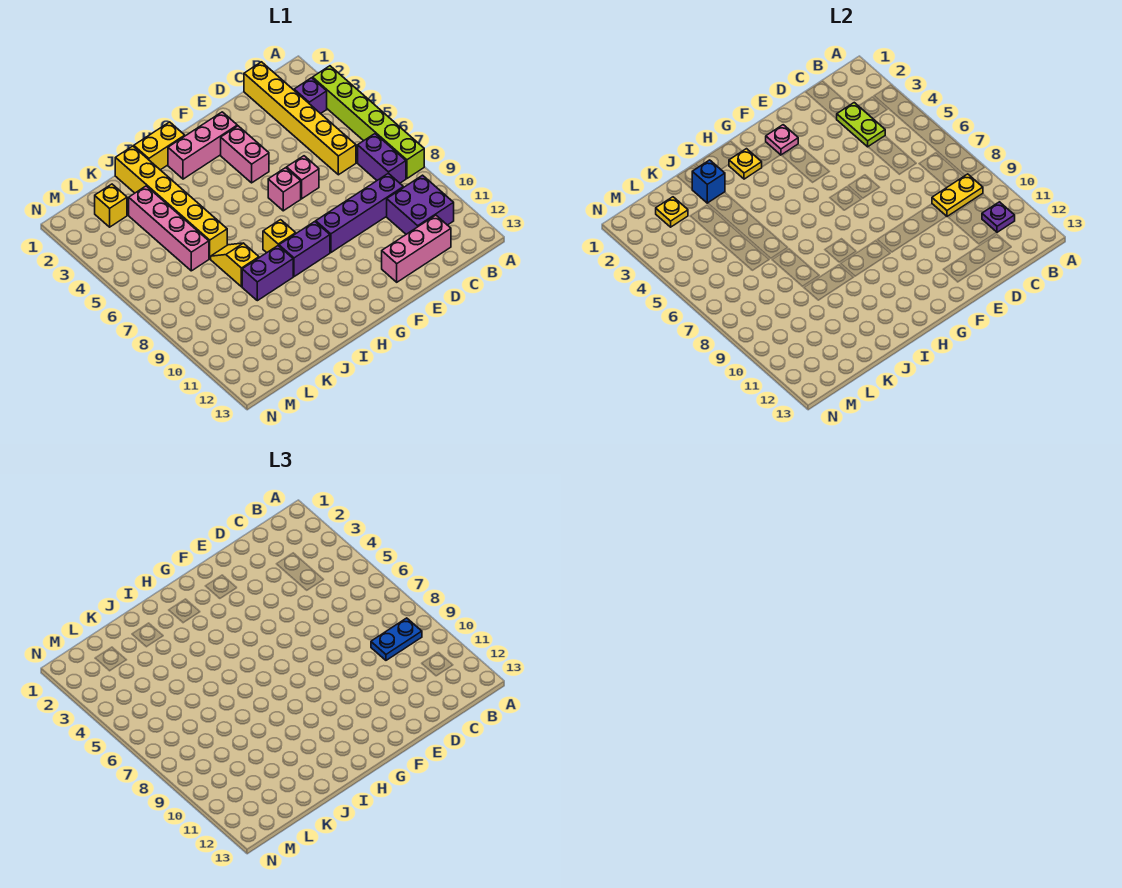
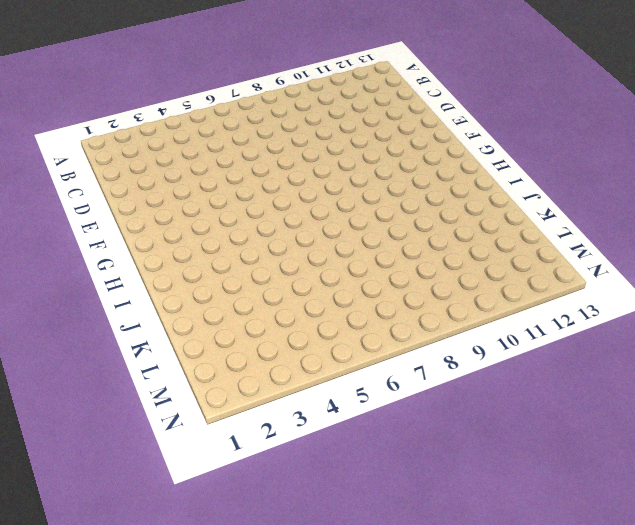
none -> lime 1x6 brick [313,66,424,178]
none -> purple 1x1 brick [294,78,327,114]
none -> purple 1x2 brick [358,134,406,183]

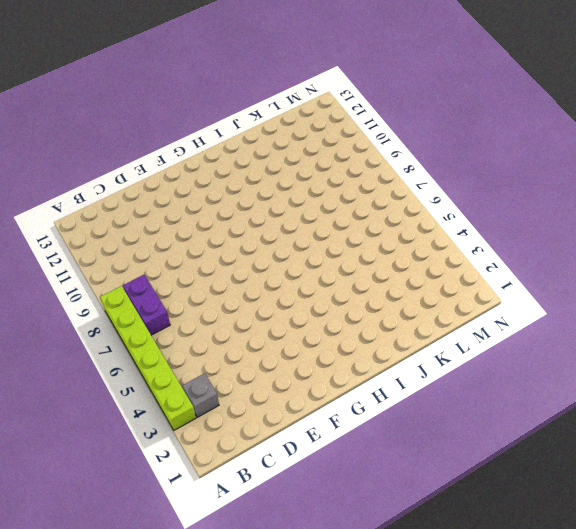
grey 1x1 brick [182,373,219,418] -> purple 1x1 brick [294,78,327,114]
none -> purple 2x2 brick [387,175,454,234]
none -> yellow 1x6 brick [244,62,356,175]
none -> purple 1x4 brick [316,173,403,253]

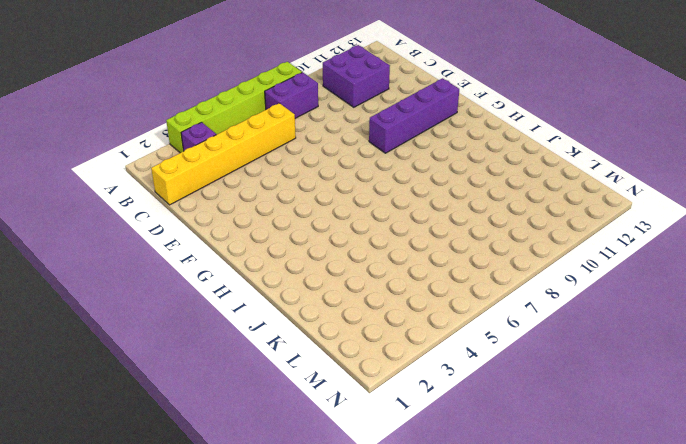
purple 1x4 brick [369,78,459,153] -> purple 1x4 brick turned to [316,173,403,253]
none -> pink 1x3 brick [382,215,451,282]
none -> pink 1x1 brick [287,156,319,199]
none -> pink 1x3 brick [168,112,237,179]

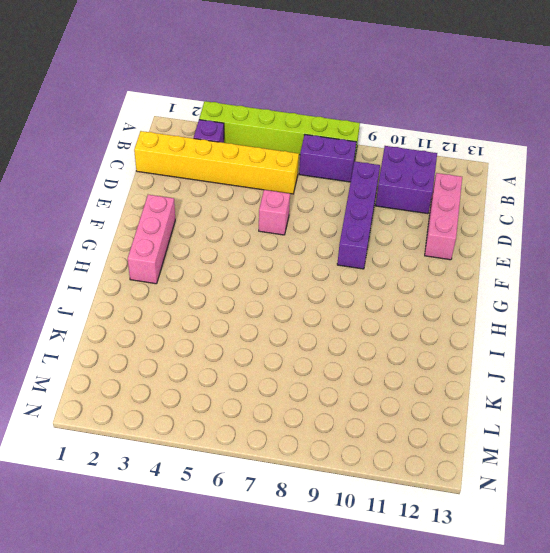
none -> pink 1x2 brick [221,126,269,183]
none -> pink 1x1 brick [268,168,301,211]
none -> purple 1x2 brick [279,222,330,277]

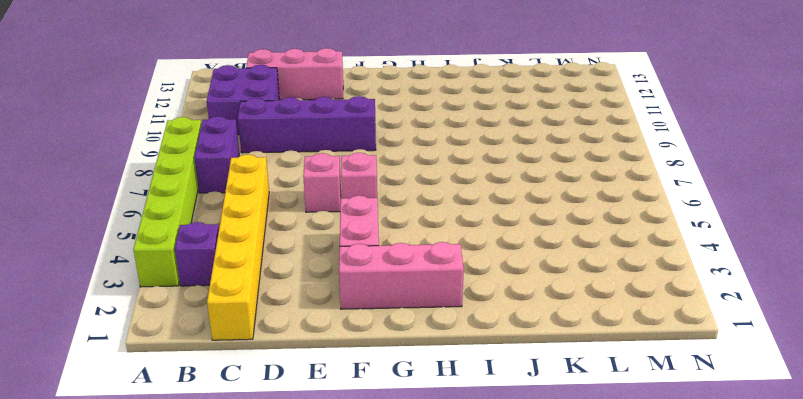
none -> purple 1x2 brick [279,222,330,277]
none -> yellow 1x2 brick [134,122,185,170]
none -> yellow 1x1 brick [263,220,296,253]

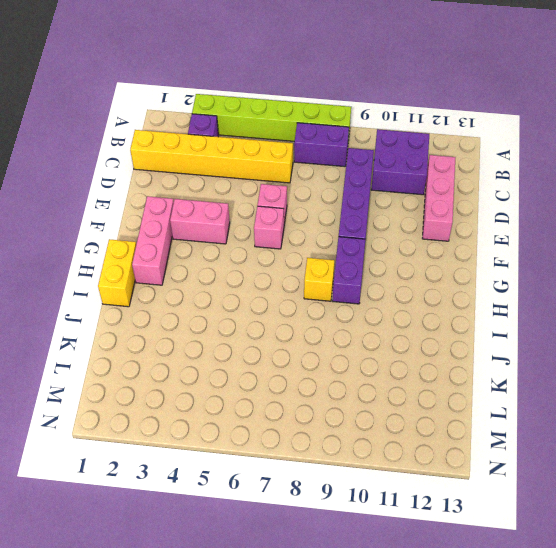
none -> purple 1x2 brick [242,246,293,301]
none -> yellow 1x6 brick [115,146,227,259]
none -> yellow 1x2 slope [211,243,259,287]

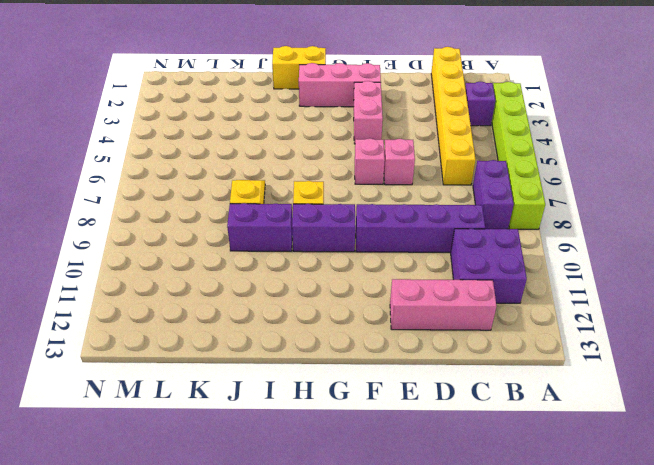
none -> yellow 1x6 brick [115,146,227,259]
none -> pink 1x4 brick [129,186,209,271]
none -> yellow 1x1 brick [95,184,127,227]

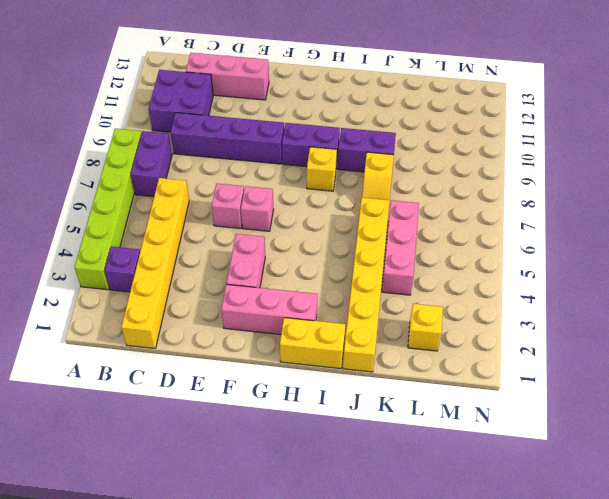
pink 1x3 brick [382,200,419,295] -> pink 1x4 brick [129,186,209,271]
none -> yellow 1x2 plate [932,174,983,216]
none -> purple 1x1 plate [982,202,1015,232]
none -> lime 1x2 plate [837,103,885,147]

